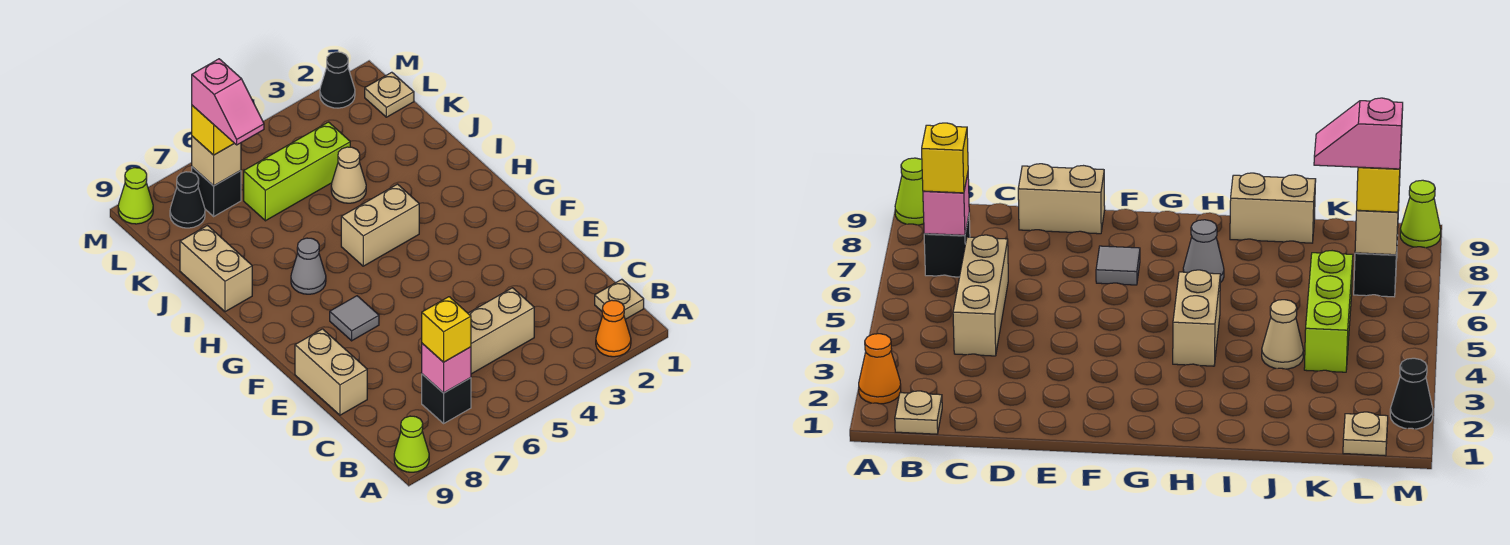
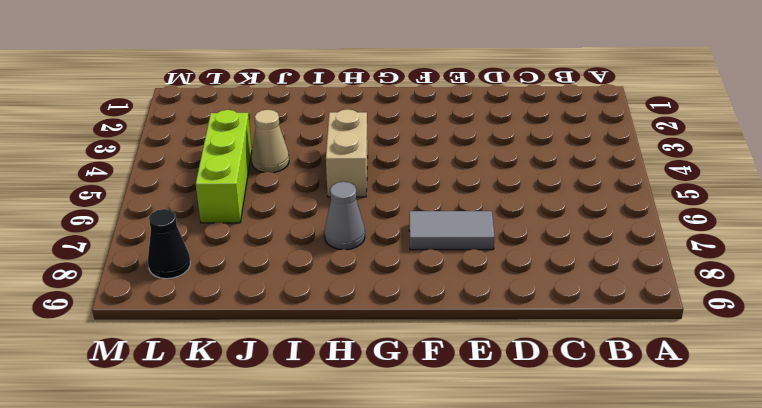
grey 1x2 tile [409,211,494,250] -> grey 1x1 tile [330,296,379,341]
none -> orange 1x1 cone [596,300,631,357]
none -> lime 1x1 cone [394,416,429,472]
none -> tan 1x1 plate [595,279,644,319]

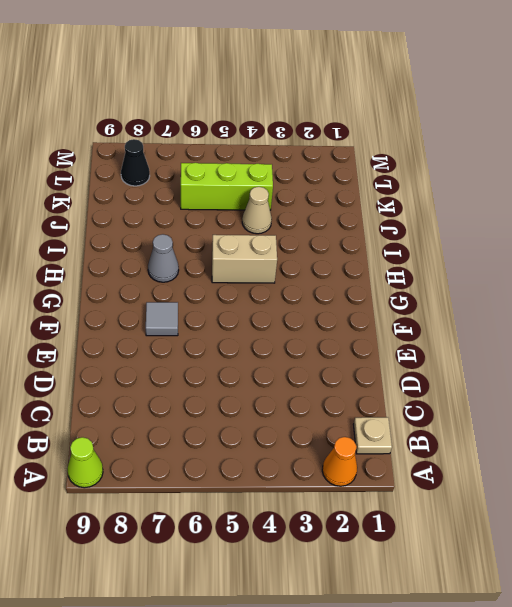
none -> black 1x1 brick [422,374,471,423]
none -> tan 1x3 brick [468,288,534,374]
none -> tan 1x2 brick [295,329,367,415]

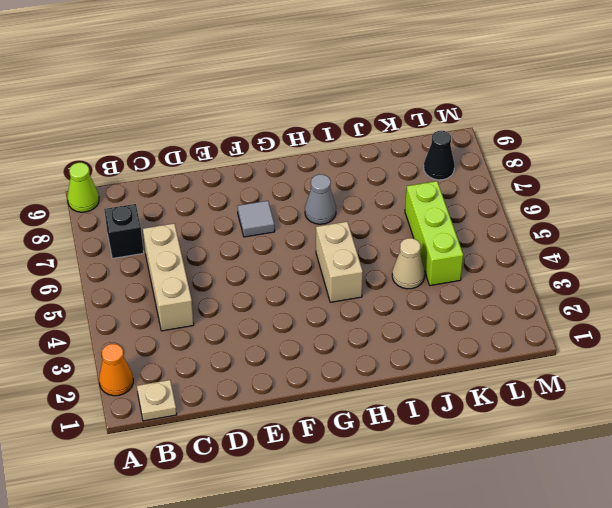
none -> tan 1x2 brick [295,329,367,415]
none -> tan 1x2 brick [180,226,252,312]
none -> tan 1x1 plate [365,72,414,117]

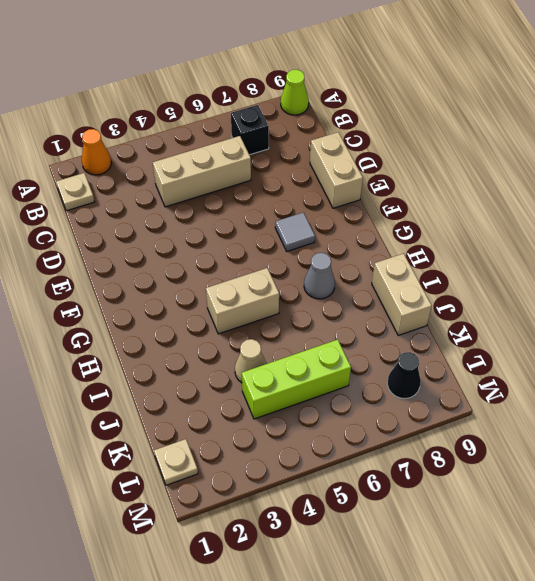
none -> black 1x1 brick [192,167,241,216]
none -> black 1x1 cone [320,52,355,108]
none -> lime 1x1 cone [118,168,153,224]

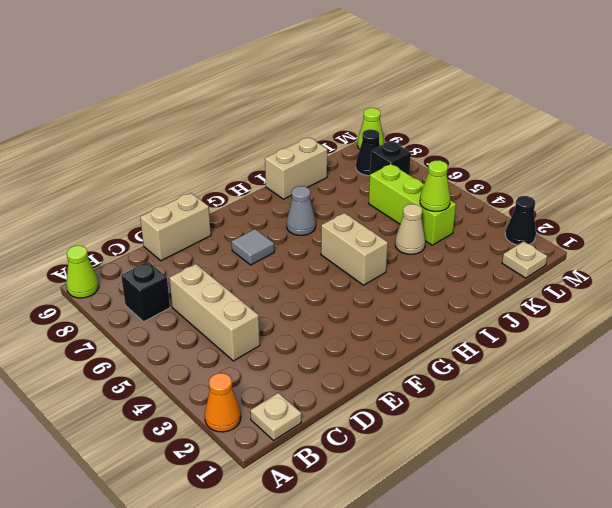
lime 1x1 cone [420,160,450,211] -> none
none -> pink 1x1 brick [422,343,471,393]
none -> tan 1x1 brick [192,136,241,186]
none -> yellow 1x1 brick [422,297,471,362]

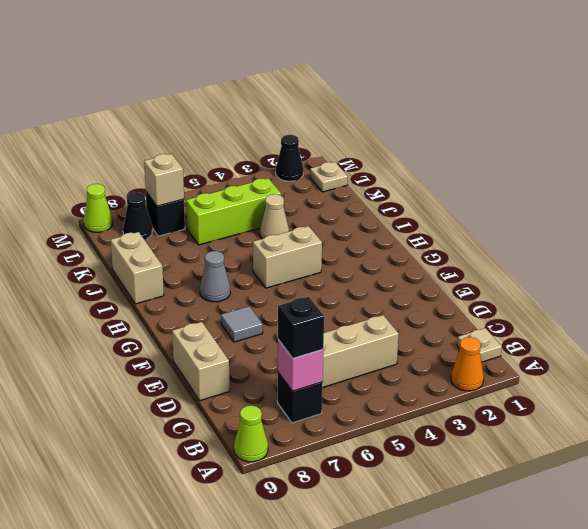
black 1x1 brick [278,297,324,358] -> yellow 1x1 brick [422,297,471,362]
none -> yellow 1x1 brick [192,105,234,155]
none -> pink 1x2 slope [192,59,264,145]

